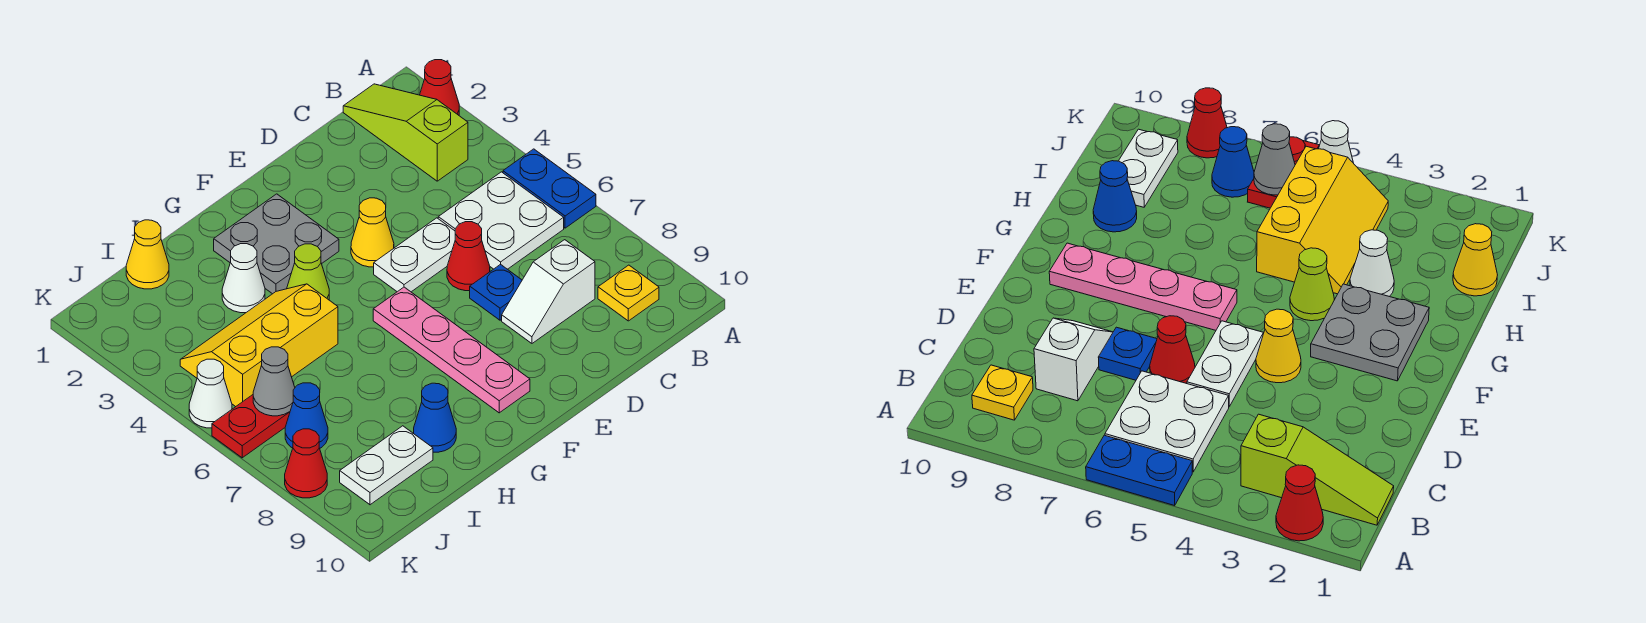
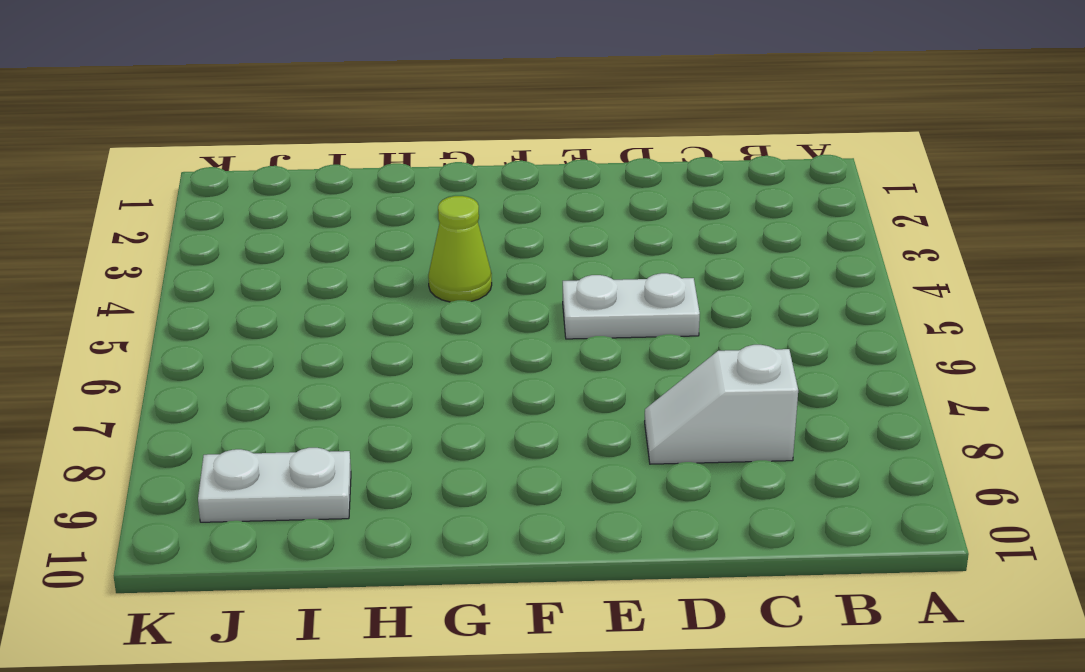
none -> red 1x1 cone [420,60,459,115]
none -> blue 1x2 plate [503,149,596,228]
none -> lime 1x3 slope [343,84,468,181]

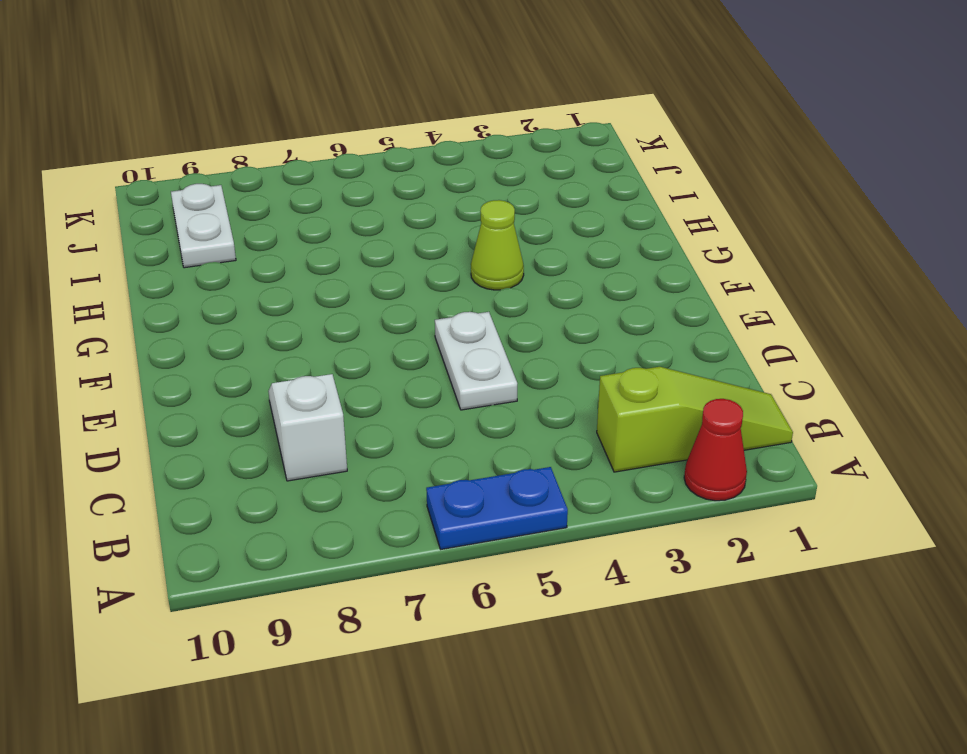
none -> white 2x2 plate [438,172,564,269]
none -> yellow 1x1 plate [598,265,659,321]
none -> red 1x1 cone [447,222,490,291]

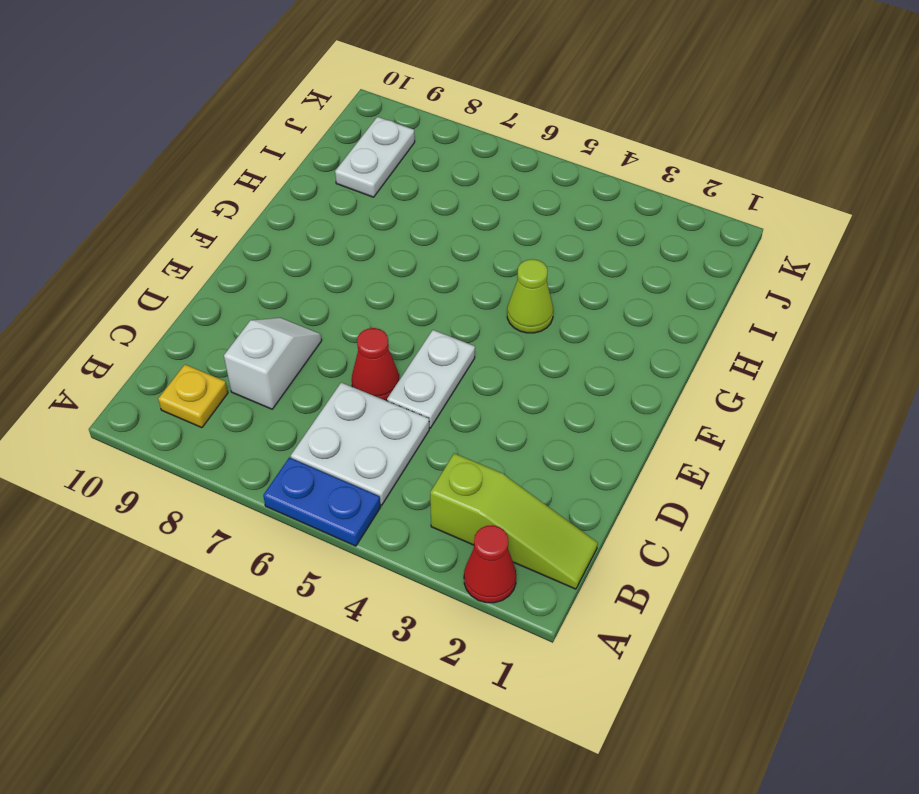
none -> blue 1x1 plate [470,264,522,320]
none -> yellow 1x1 cone [351,198,394,267]
none -> grey 2x2 plate [214,194,339,294]

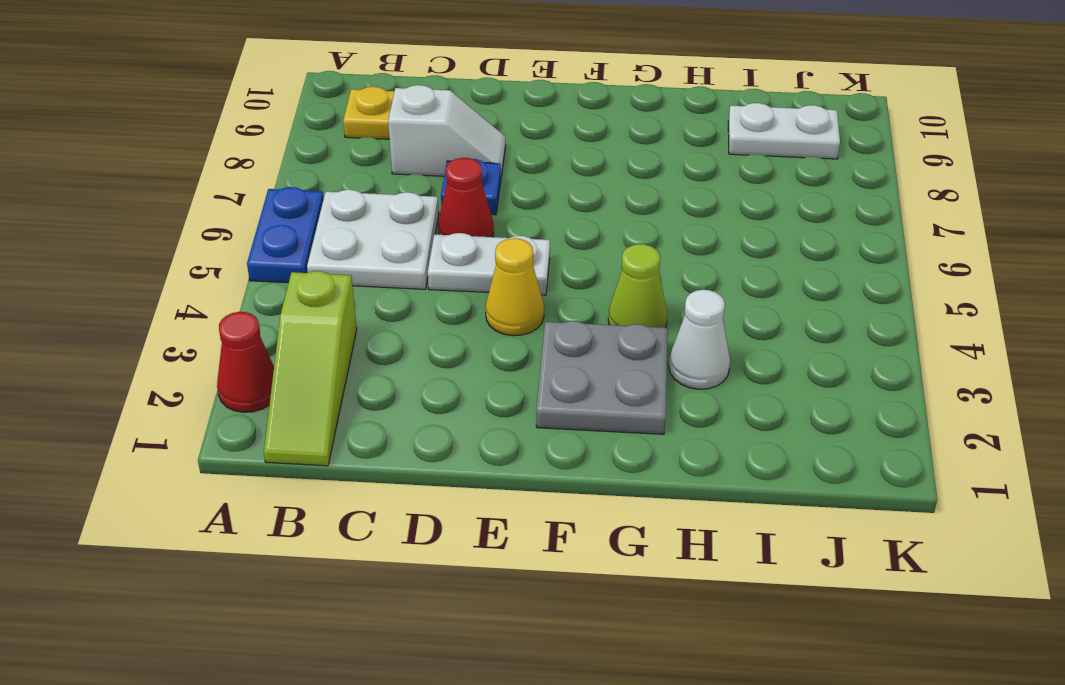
none -> pink 1x4 plate [373,287,530,413]
none -> yellow 2x3 slope [180,284,338,407]
none -> blue 1x1 cone [414,383,456,452]

